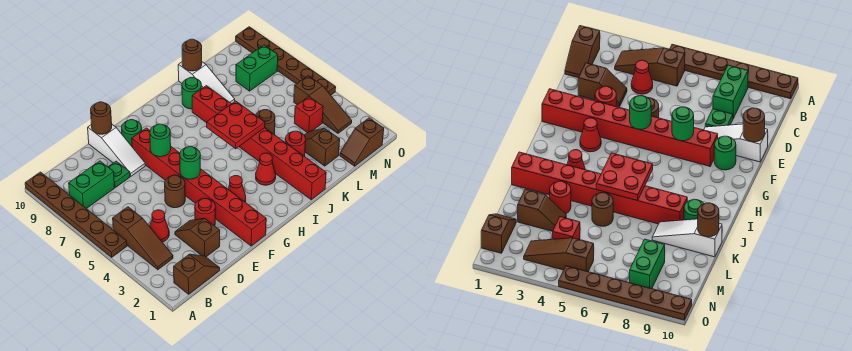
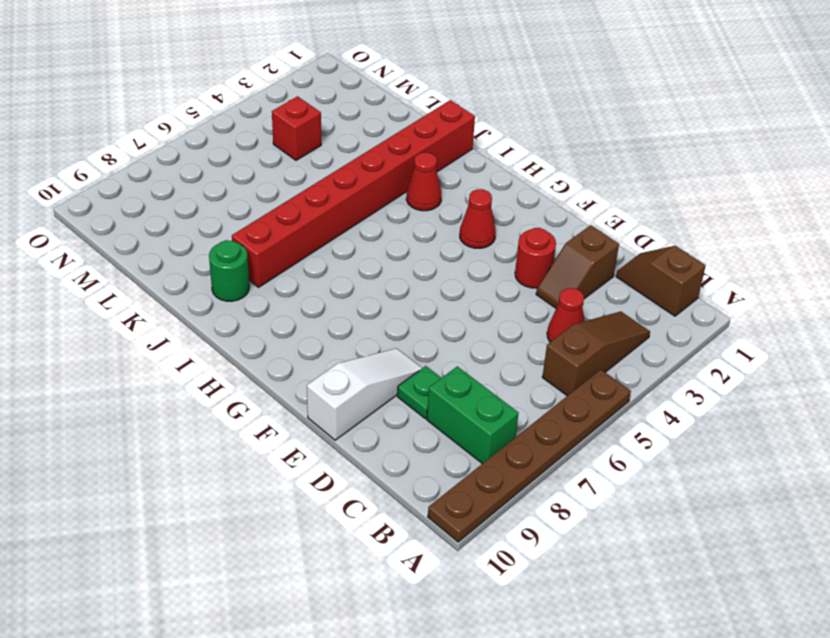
none -> brown 1x1 round brick [165,175,185,208]
none -> red 1x8 brick [132,128,266,246]
none -> green 1x1 round brick [122,120,142,146]
none -> red 1x1 round brick [285,131,306,156]

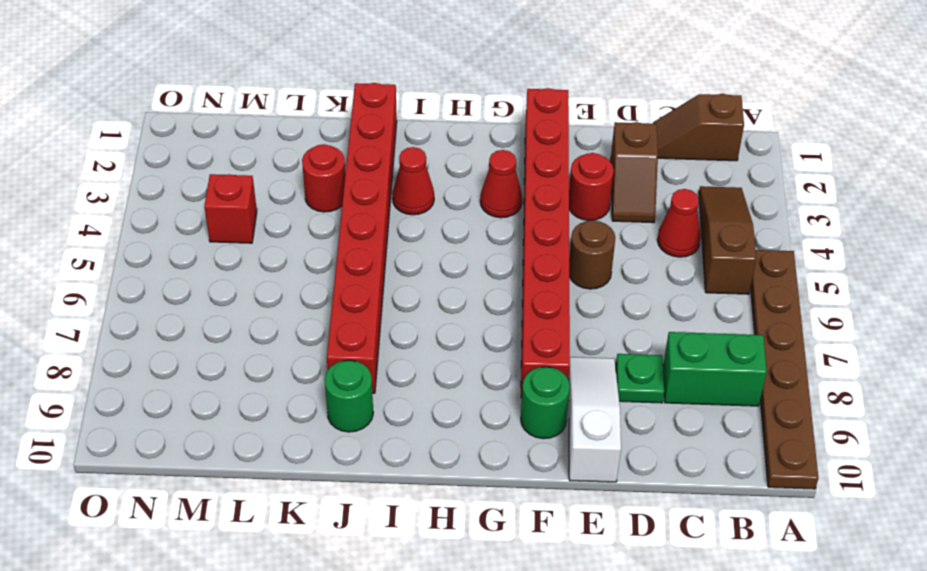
none -> brown 1x1 round brick [256,110,275,135]
none -> white 1x3 slope [178,62,235,104]
none -> brown 1x2 slope [304,128,340,166]
none -> brown 1x2 slope [340,118,384,166]

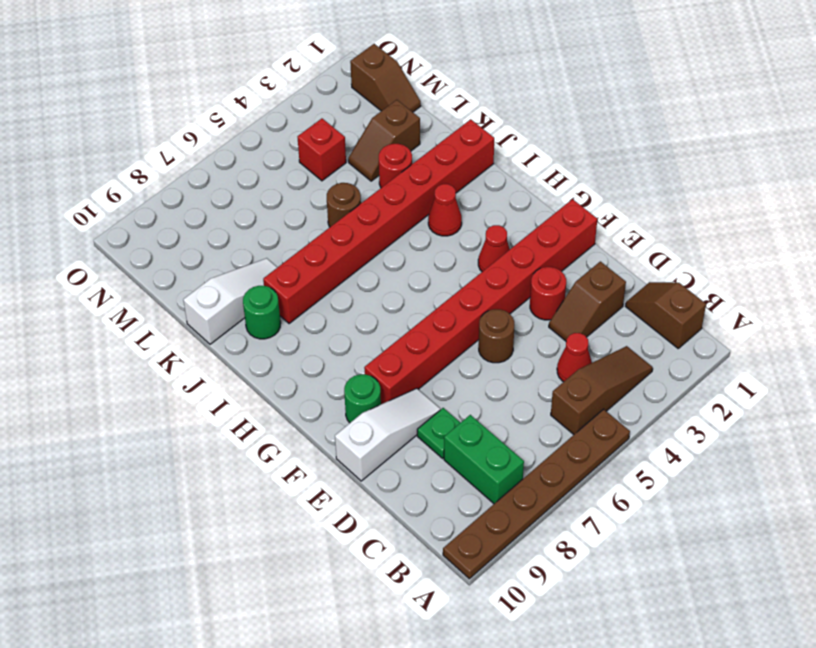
none -> green 1x2 brick [236,45,278,91]
none -> brown 1x3 slope [294,76,352,133]
none -> brown 1x6 plate [236,27,336,95]
none -> brown 1x1 round brick [91,102,112,134]

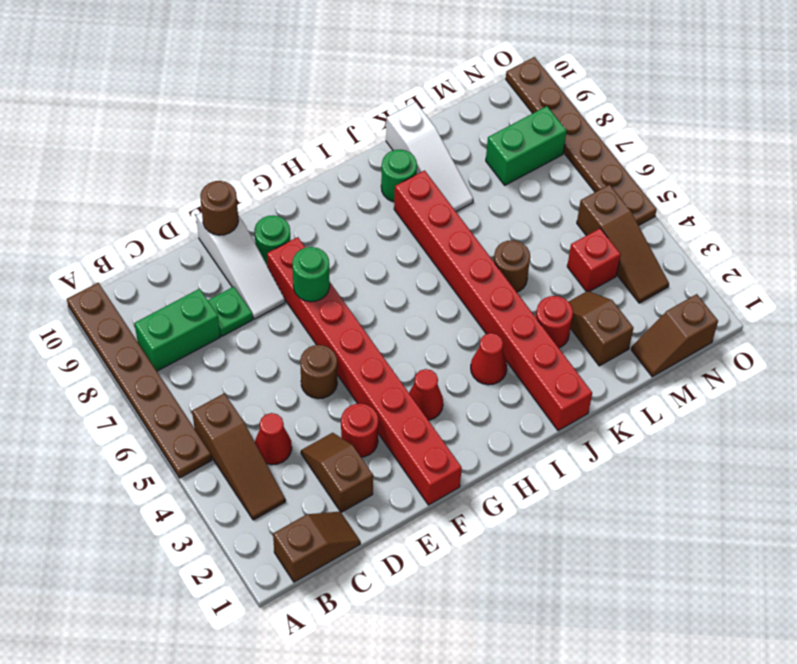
none -> green 1x1 round brick [180,147,200,179]
none -> red 2x2 plate [207,101,265,149]
none -> brown 1x1 round brick [182,39,202,71]

